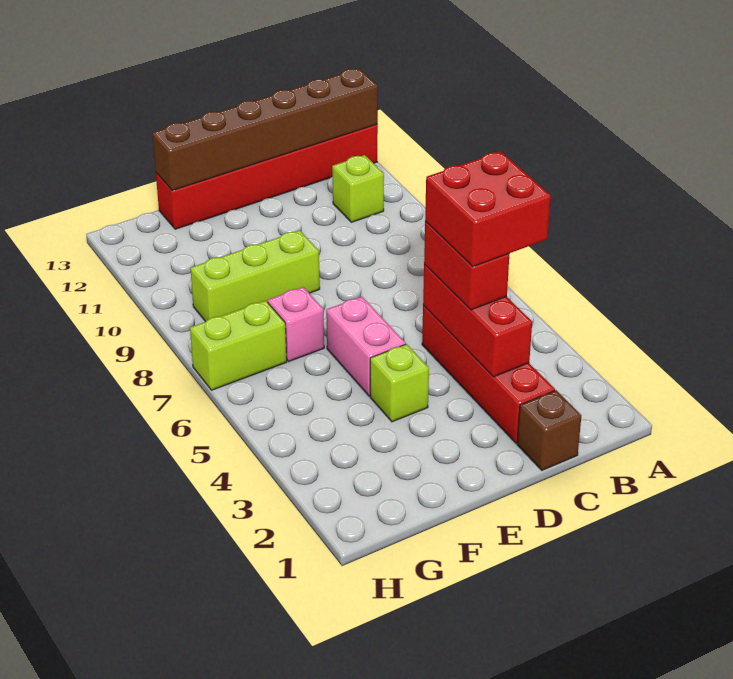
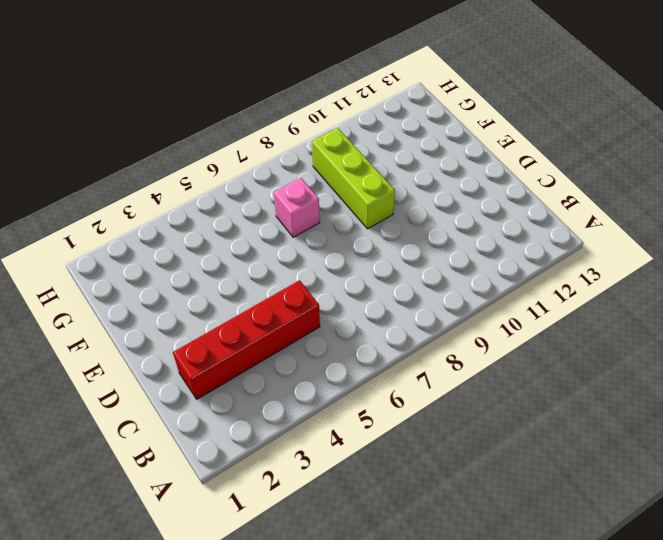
none -> red 1x6 brick [156,124,378,229]
none -> lime 1x1 brick [332,155,384,222]
none -> brown 1x1 brick [517,390,581,470]

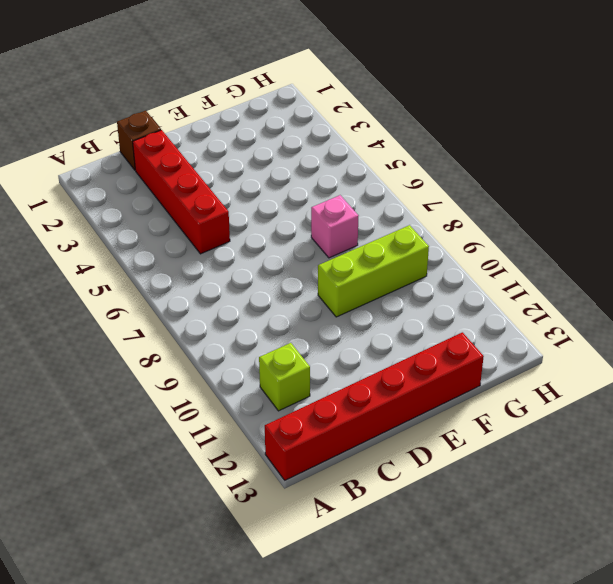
none -> lime 1x1 brick [370,344,429,422]
none -> pink 1x2 brick [326,297,406,396]
none -> lime 1x2 brick [190,301,287,390]

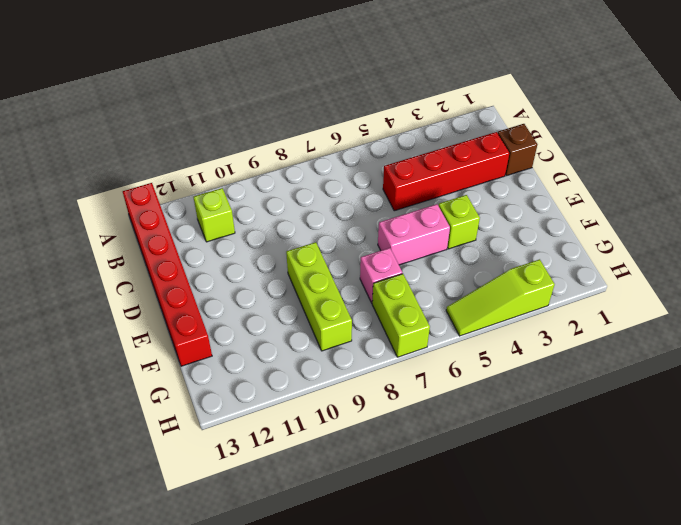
lime 1x3 slope [446,259,555,336] -> none
none -> brown 1x6 brick [152,69,378,191]
none -> red 1x3 brick [423,264,532,377]
none -> red 1x2 brick [424,221,509,310]

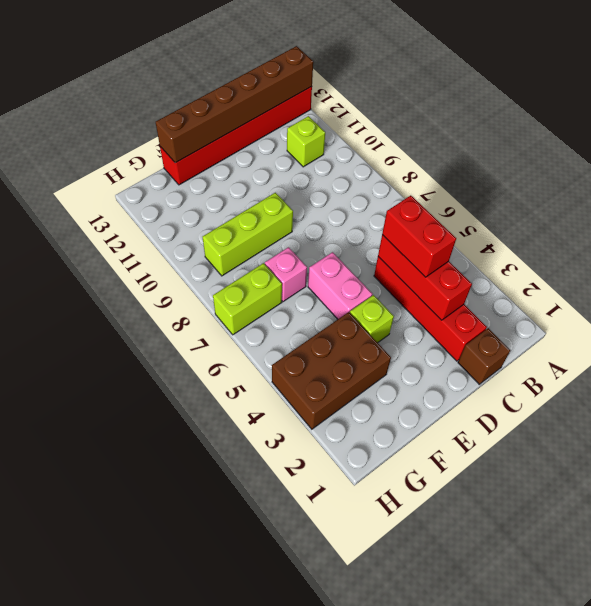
brown 2x3 brick [272,312,391,429] -> none
none -> red 2x2 brick [425,151,551,266]

